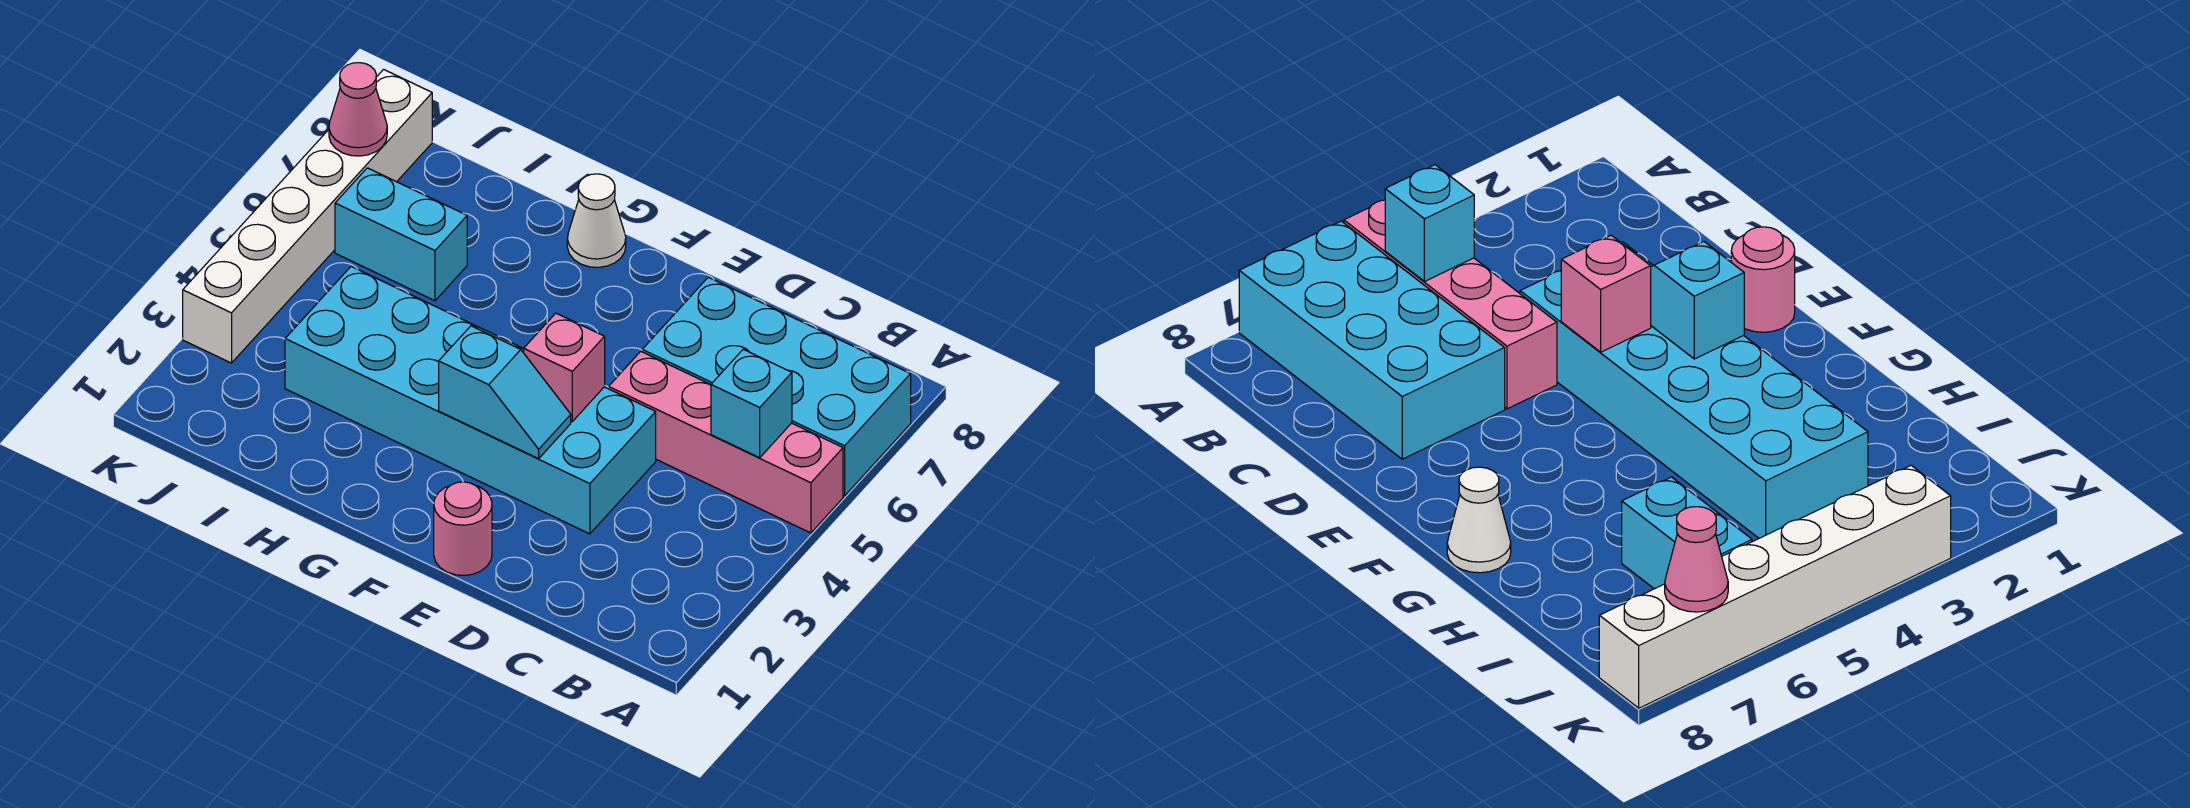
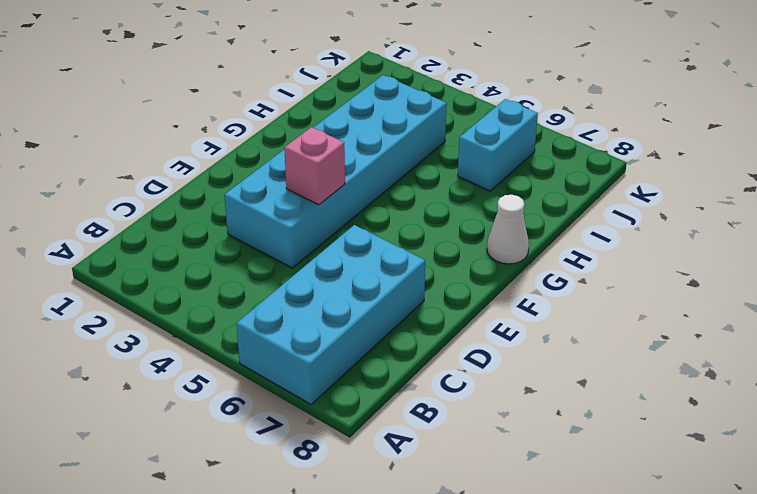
none -> pink 1x4 brick [609,351,843,533]
none -> pink 1x1 round brick [434,482,492,576]

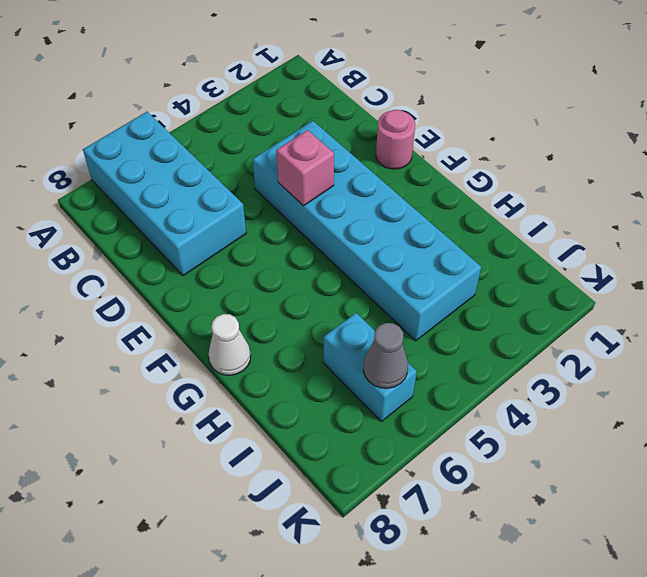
grey 1x1 cone [363,323,408,388] -> none
none -> pink 1x4 brick [609,351,843,533]
none -> white 1x6 brick [183,69,432,363]

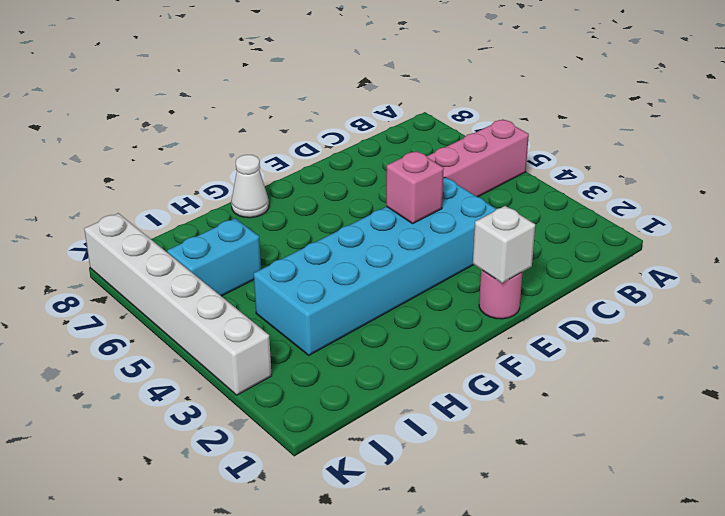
white 1x1 brick [473,206,535,283] -> none
none -> cyan 2x4 brick [642,277,911,496]
none -> cyan 1x1 brick [711,349,792,458]

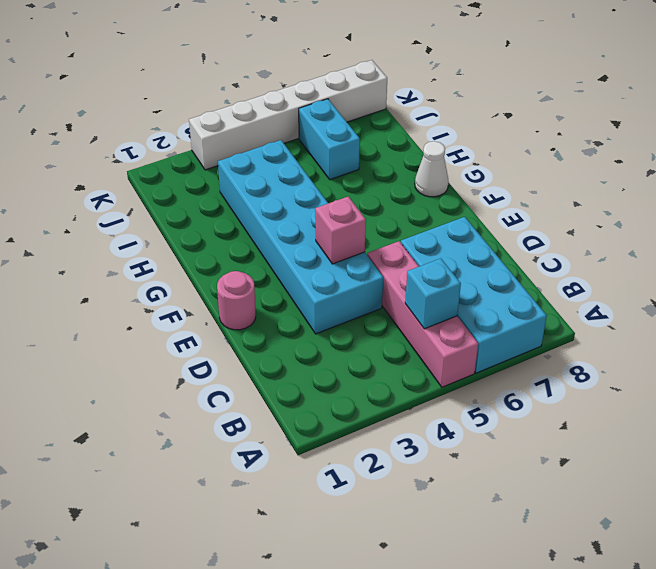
none -> cyan 1x2 slope [439,326,571,459]
none -> pink 1x1 cone [329,63,387,156]

